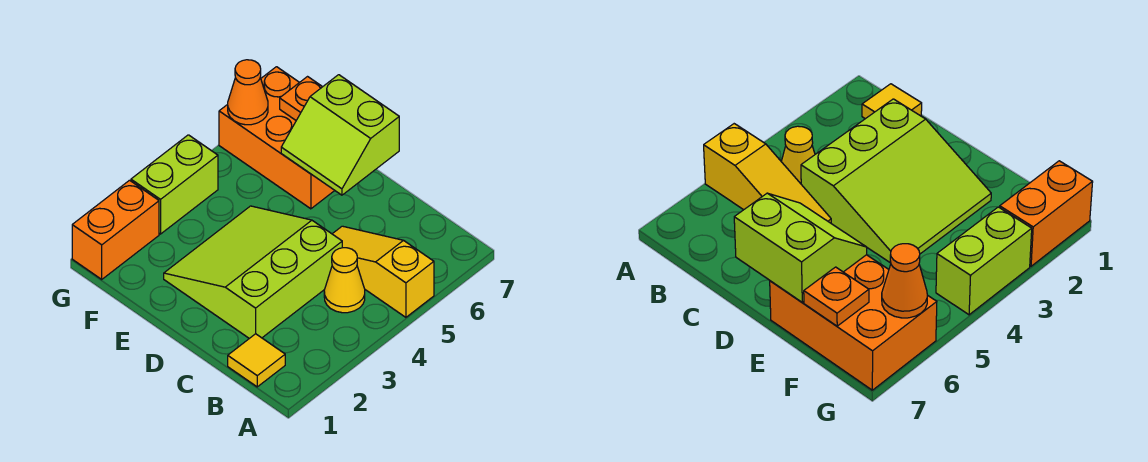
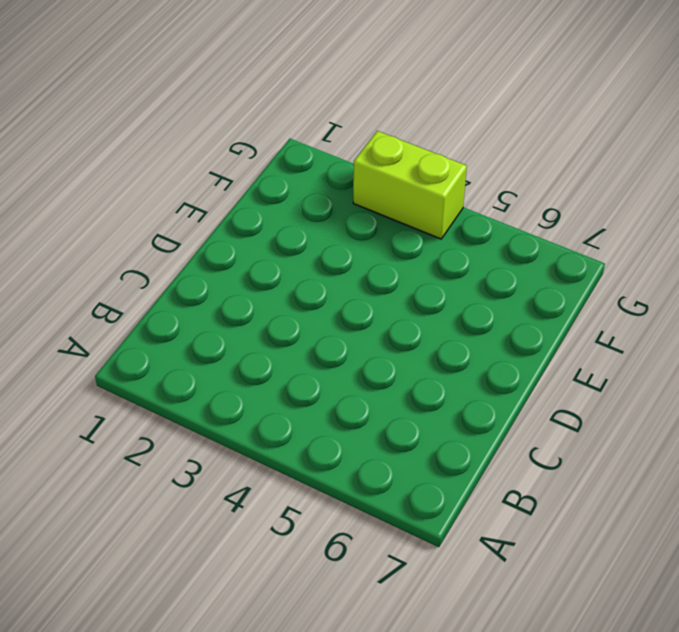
none -> yellow 1x3 slope [333,226,434,317]
none -> yellow 1x1 tile [228,334,285,387]

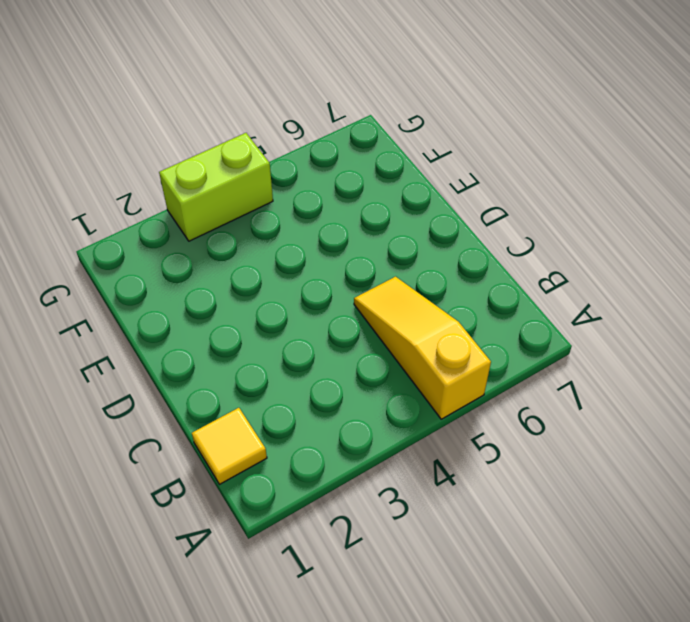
none -> yellow 1x1 cone [324,248,365,313]
none -> lime 3x3 slope [164,206,342,338]

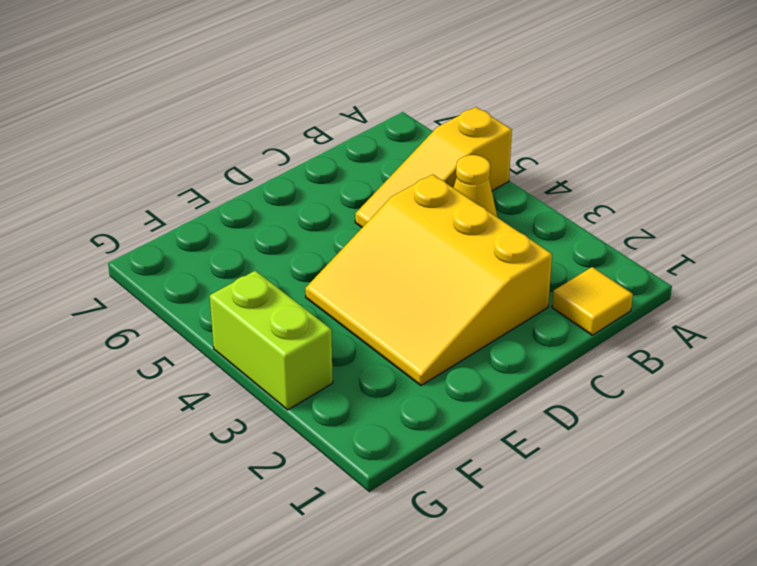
yellow 3x3 slope [305,175,552,385] -> lime 3x3 slope [164,206,342,338]
none -> orange 2x3 brick [219,67,335,209]
none -> orange 1x2 brick [72,180,159,279]

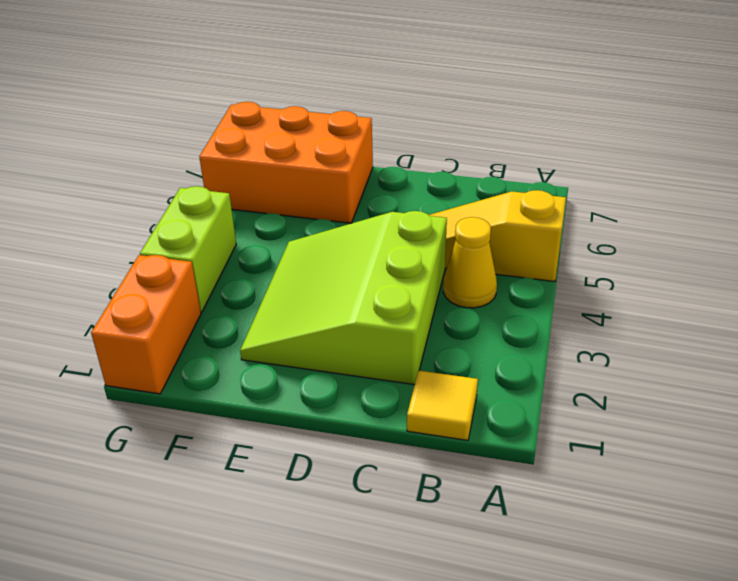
none -> lime 2x2 slope [281,75,399,195]
none -> orange 1x1 plate [280,77,322,120]

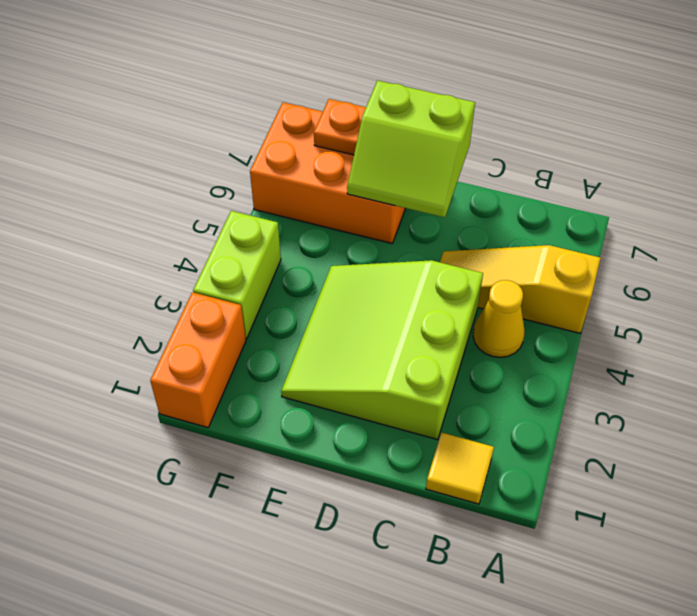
none -> orange 1x1 cone [228,60,268,125]

